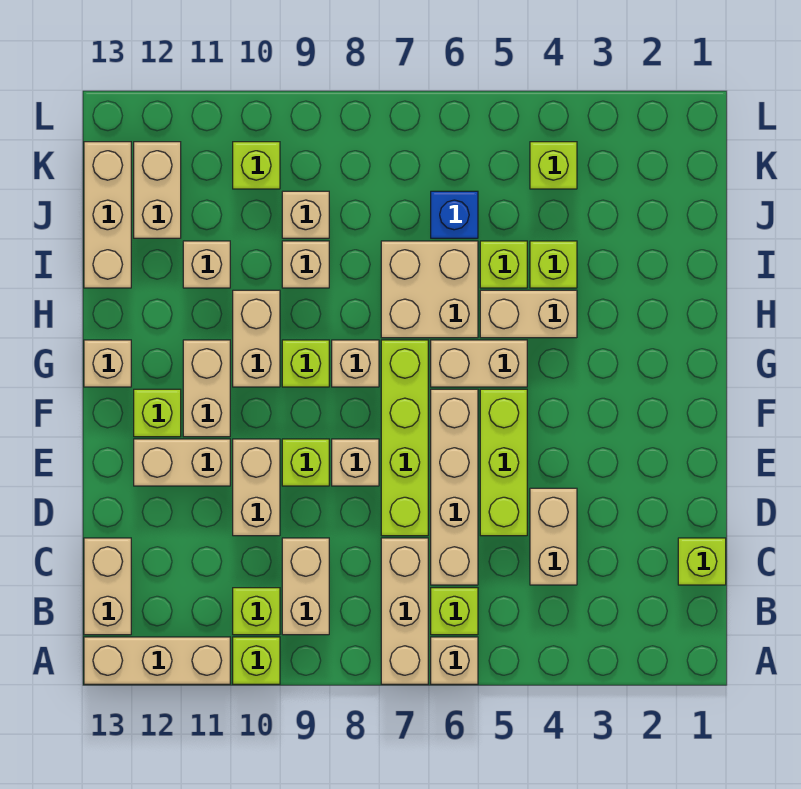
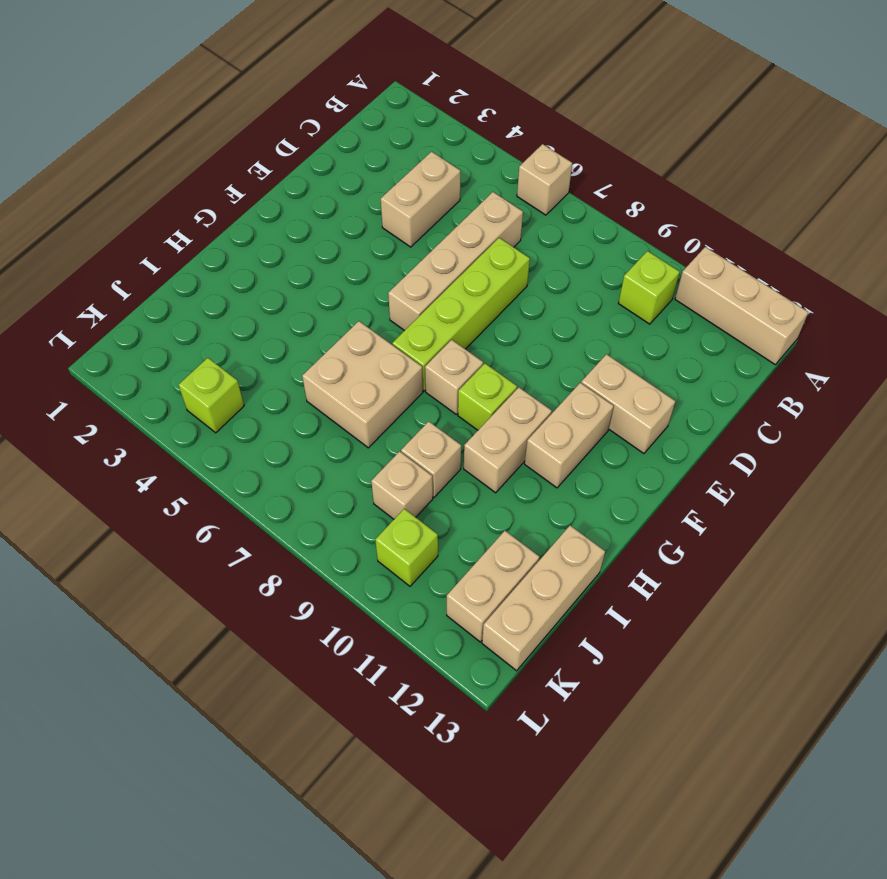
none -> tan 1x3 brick [381,538,428,684]
none -> lime 1x1 brick [233,637,280,684]
none -> lime 1x1 brick [431,588,478,635]
none -> tan 1x2 brick [282,538,329,635]

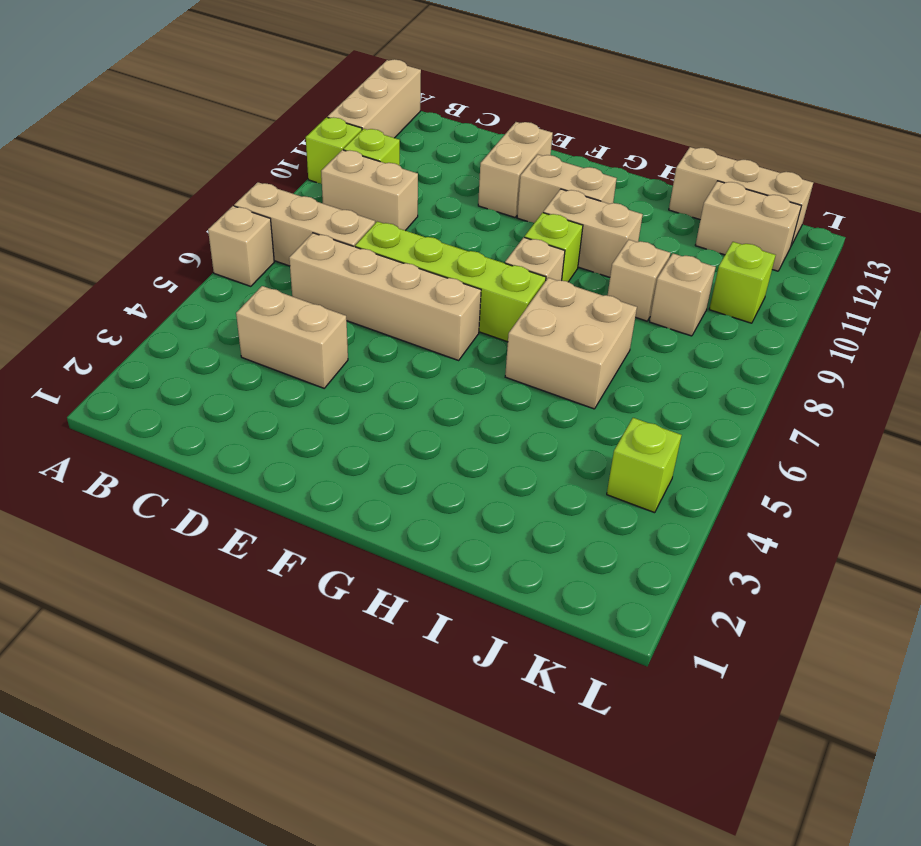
none -> lime 1x1 brick [431,588,478,635]
none -> tan 1x2 brick [84,538,131,635]
none -> lime 1x1 brick [678,538,726,585]
none -> lime 1x3 brick [480,389,527,536]

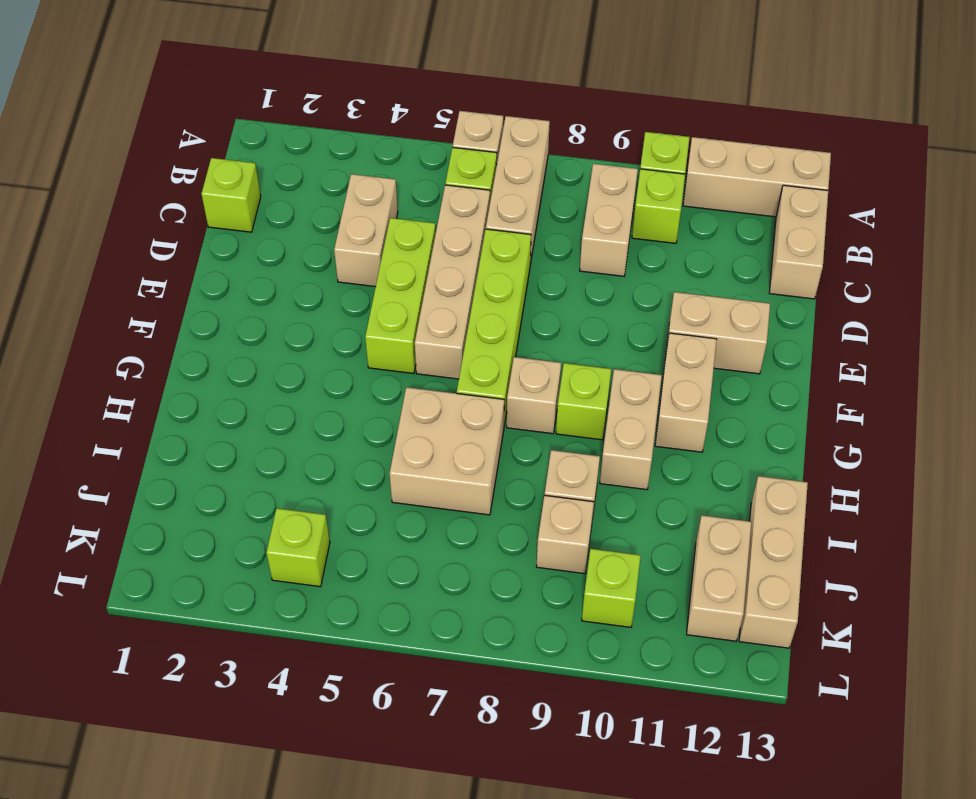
none -> tan 1x2 brick [233,439,280,536]
none -> tan 1x1 brick [332,439,379,486]
none -> lime 1x1 brick [282,439,329,486]
none -> lime 1x1 brick [134,389,181,437]

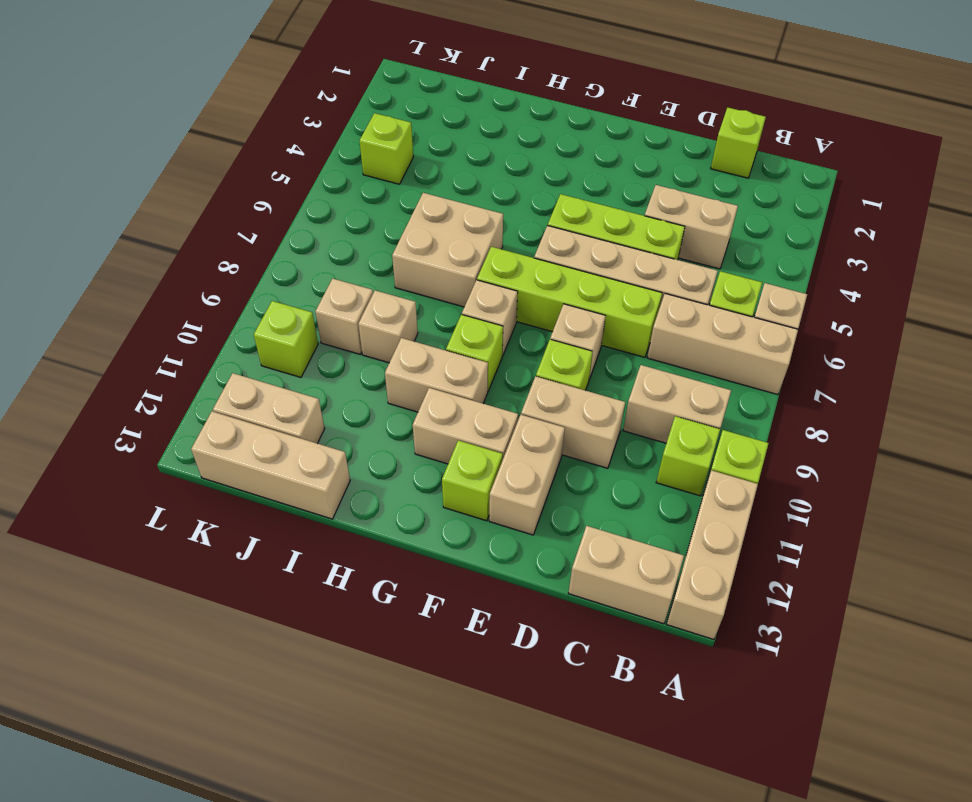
none -> tan 1x2 brick [431,340,527,387]
none -> tan 1x1 brick [84,340,131,387]
none -> tan 1x2 brick [480,290,577,338]
none -> lime 1x1 brick [530,241,577,288]

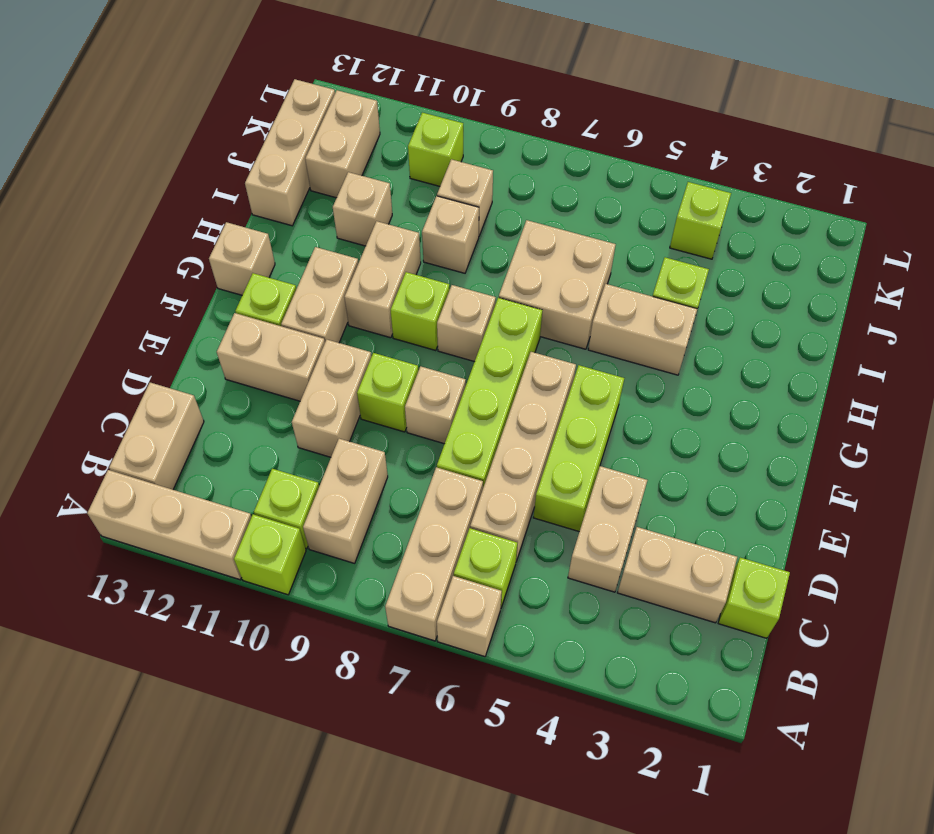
tan 1x2 brick [618,527,737,623] -> tan 1x2 brick moved to [431,340,527,387]
none -> lime 1x1 brick [480,241,527,288]
none -> blue 1x1 brick [431,191,478,238]

